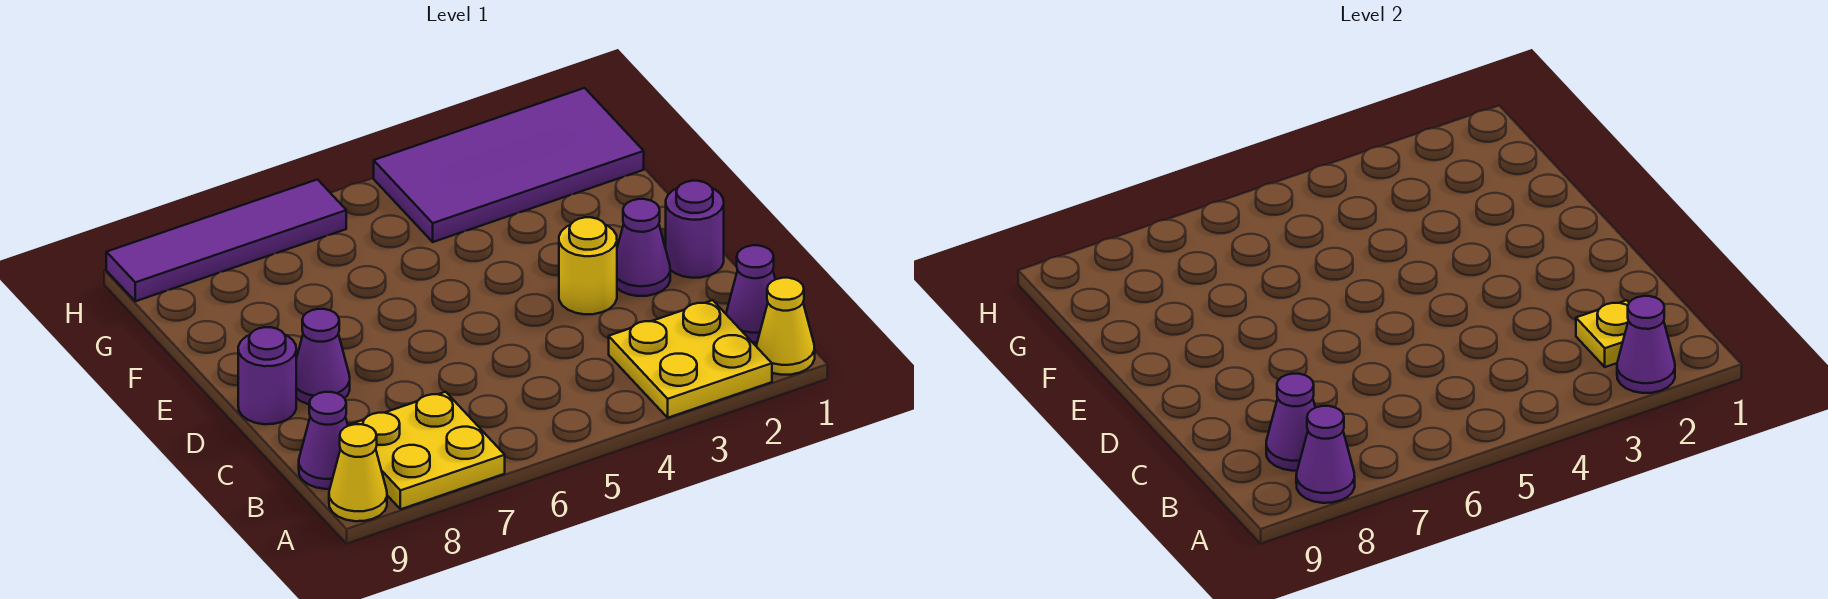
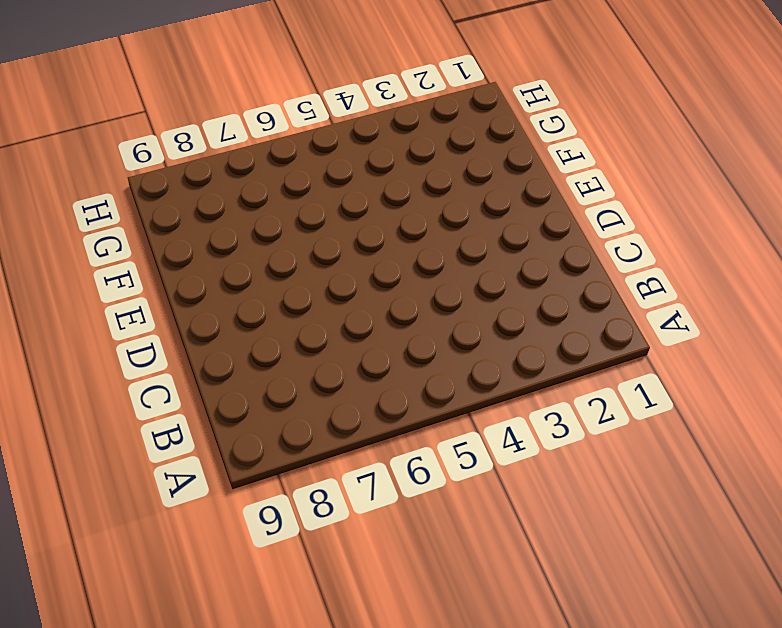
none -> yellow 1x1 cone [756,278,815,375]
none -> yellow 2x2 plate [609,300,772,418]
none -> yellow 2x2 plate [348,392,505,509]

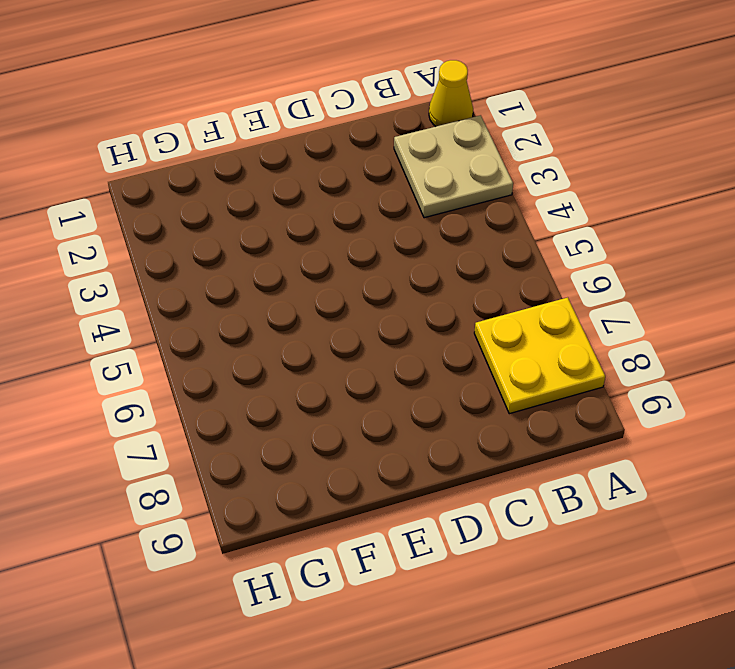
tan 2x2 plate [394,115,513,218] -> yellow 2x2 plate [609,300,772,418]
none -> yellow 1x1 cone [329,424,387,521]
none -> purple 1x1 cone [726,245,775,342]
none -> purple 1x1 cone [299,392,348,489]

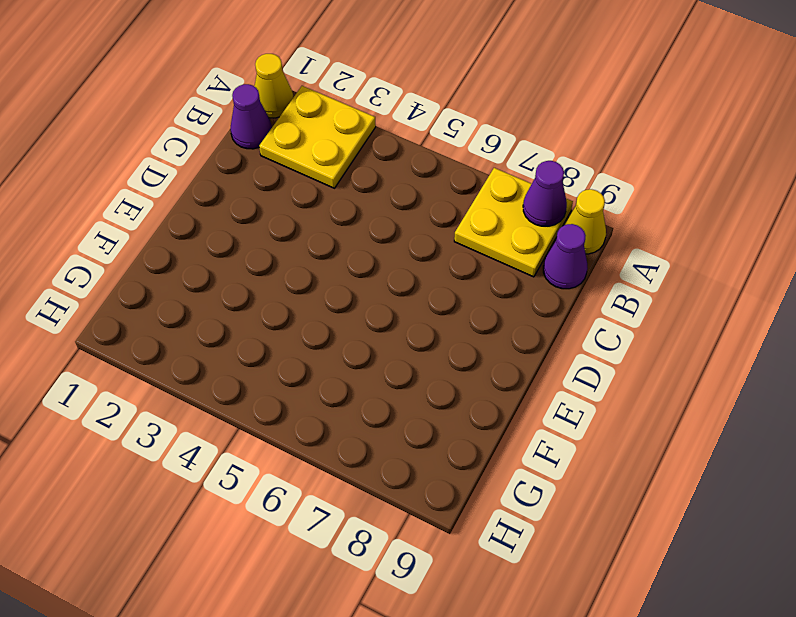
none -> purple 1x1 round brick [666,181,724,278]
none -> purple 1x1 cone [617,199,670,296]
none -> yellow 1x1 round brick [559,217,617,314]

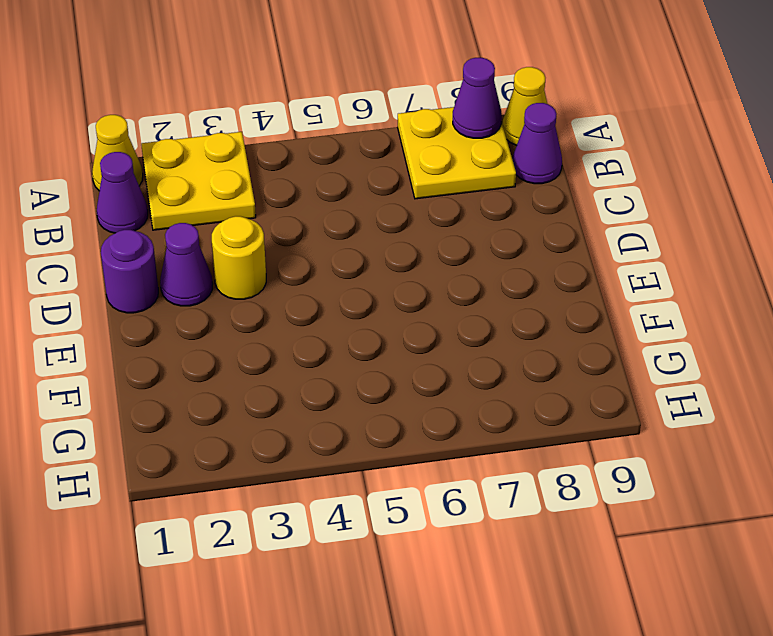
none -> purple 1x1 cone [296,309,350,404]
none -> purple 1x1 round brick [238,327,296,424]
none -> purple 2x4 tile [374,88,644,242]

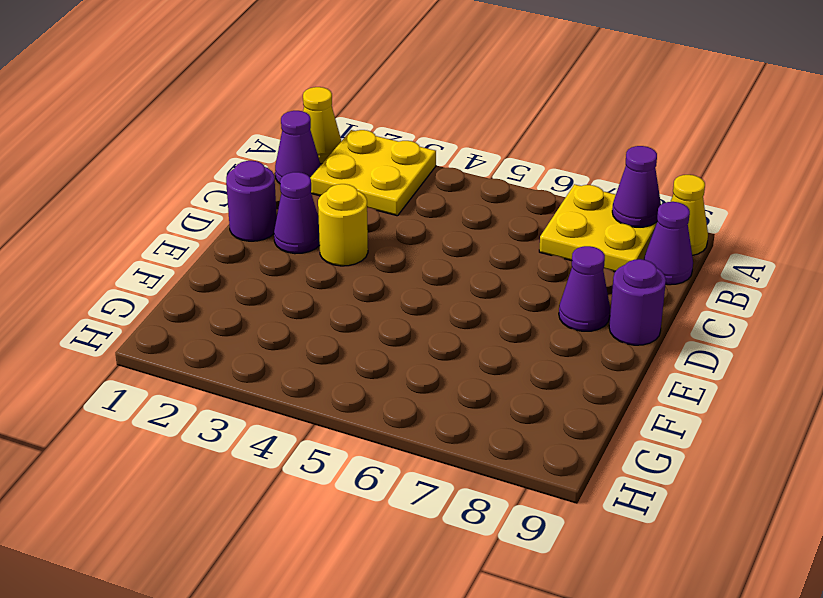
none -> purple 2x4 tile [374,88,644,242]
none -> purple 1x4 tile [106,180,346,301]
none -> purple 1x1 cone [1617,296,1675,393]

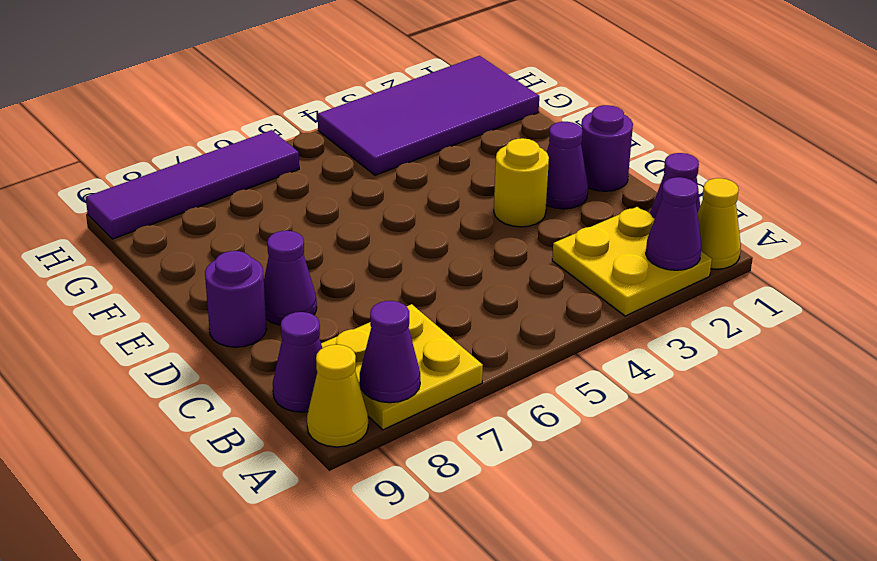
none -> yellow 1x1 plate [1576,300,1629,367]
none -> purple 1x1 cone [1266,374,1315,471]

